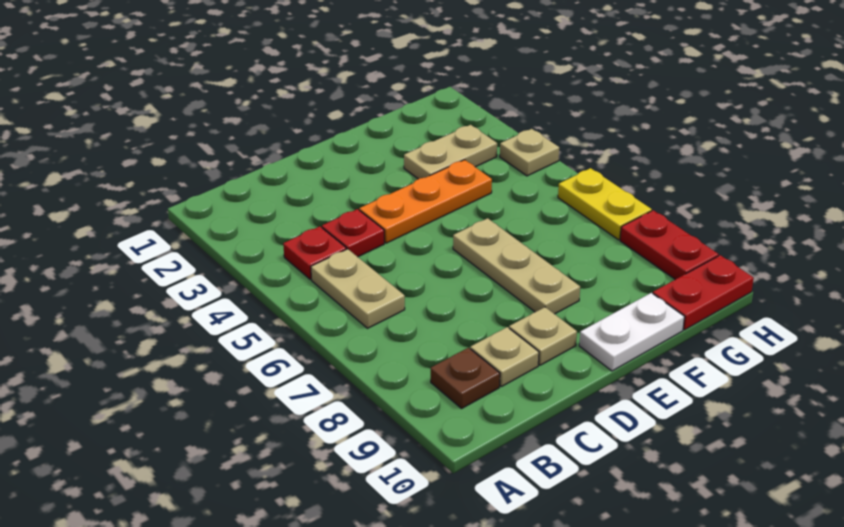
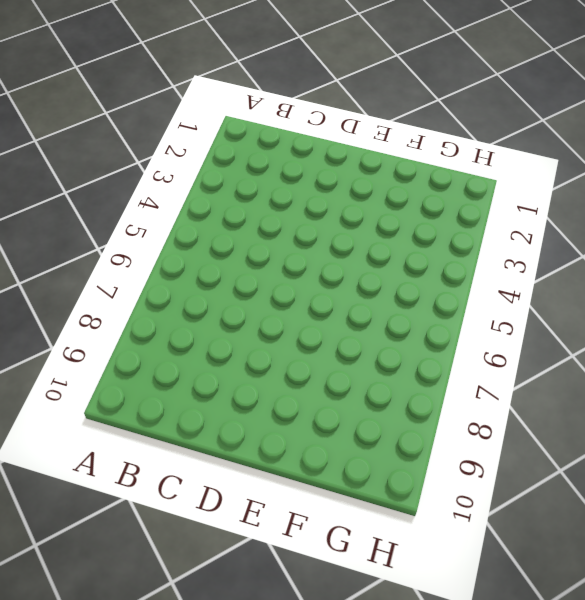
none -> red 1x1 plate [283,226,346,279]
none -> tan 1x2 plate [311,249,405,328]
none -> brown 1x1 plate [431,348,500,408]

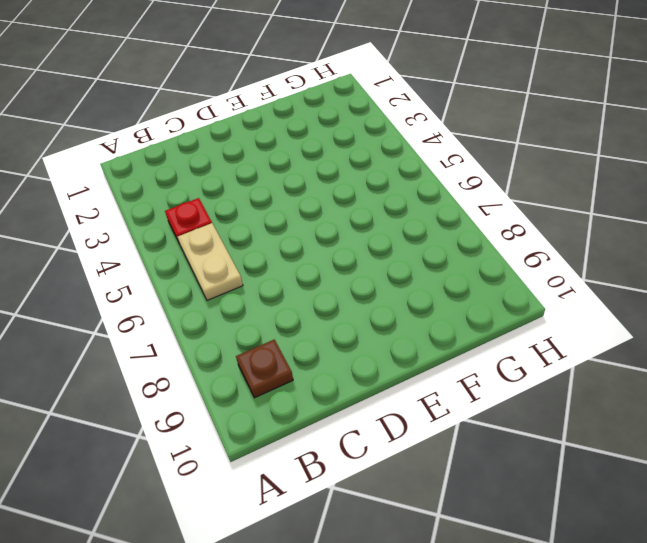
none -> red 1x1 plate [322,209,384,257]
none -> tan 1x1 plate [470,327,539,387]
none -> orange 1x3 plate [359,160,492,243]

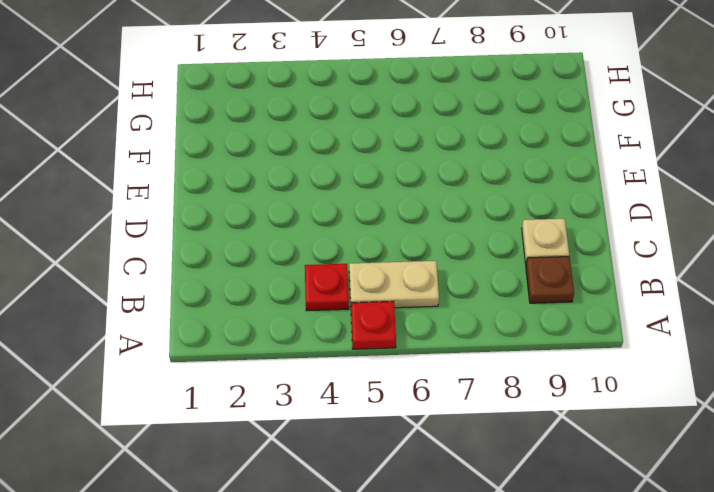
red 1x1 plate [351,301,396,349] -> red 1x1 plate moved to [322,209,384,257]
none -> orange 1x3 plate [359,160,492,243]
none -> tan 1x1 plate [509,307,577,365]
none -> tan 1x3 plate [453,218,580,314]

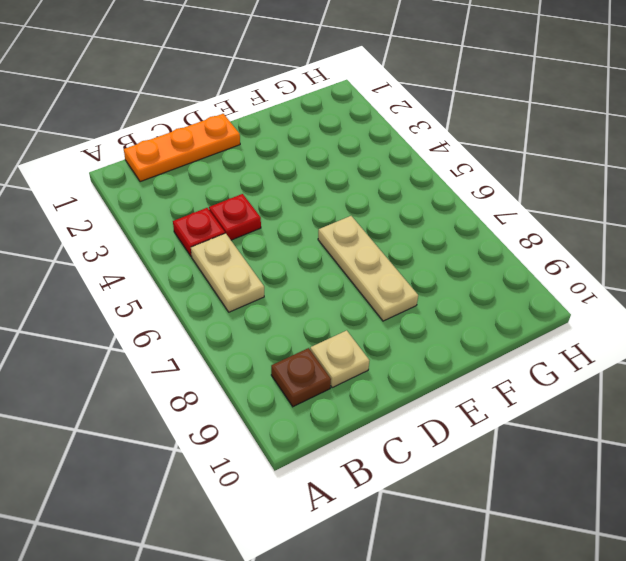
orange 1x3 plate [124,114,240,182] -> orange 1x3 plate moved to [359,160,492,243]
none -> tan 1x1 plate [509,307,577,365]
none -> white 1x2 plate [579,293,684,371]
none -> tan 1x2 plate [404,125,497,179]

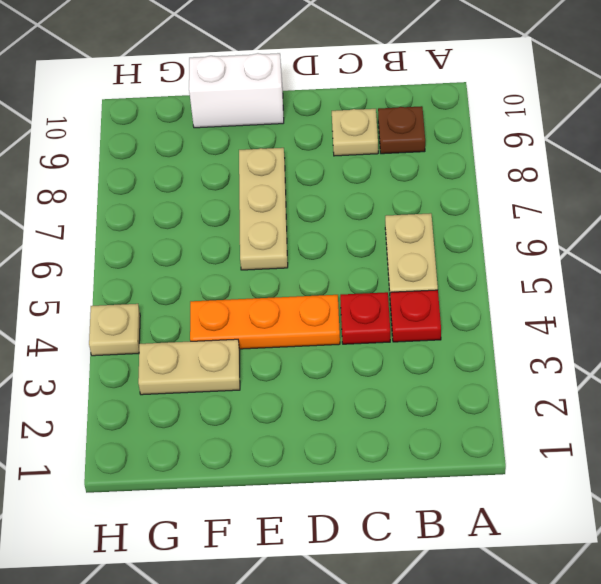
white 1x2 brick [189,53,284,128] -> white 1x2 plate [579,293,684,371]
none -> tan 1x1 plate [509,307,577,365]
none -> red 1x2 plate [653,255,754,330]
none -> yellow 1x2 plate [558,168,652,240]

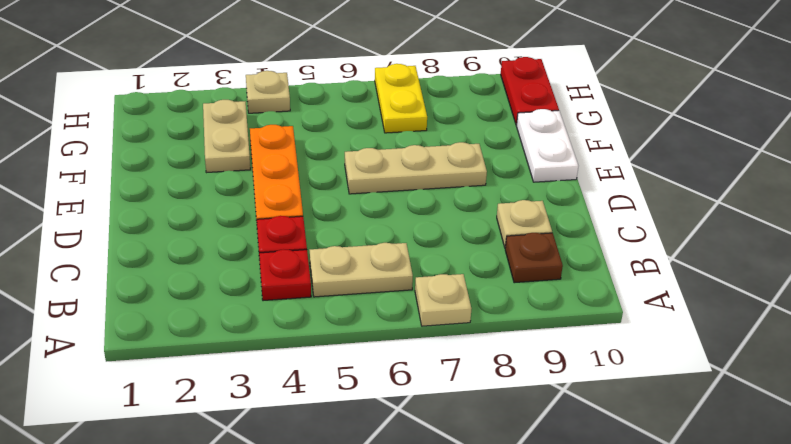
tan 1x1 plate [415,274,471,326] -> tan 1x1 plate moved to [509,307,577,365]
yellow 1x2 plate [375,64,427,133] -> yellow 1x2 plate turned to [558,168,652,240]
none -> red 1x2 plate [620,210,719,280]

